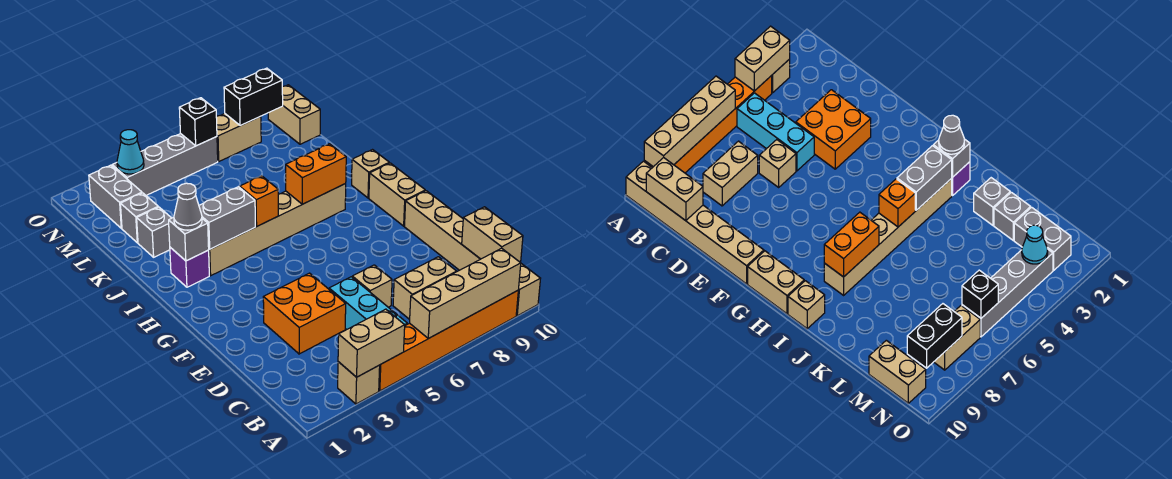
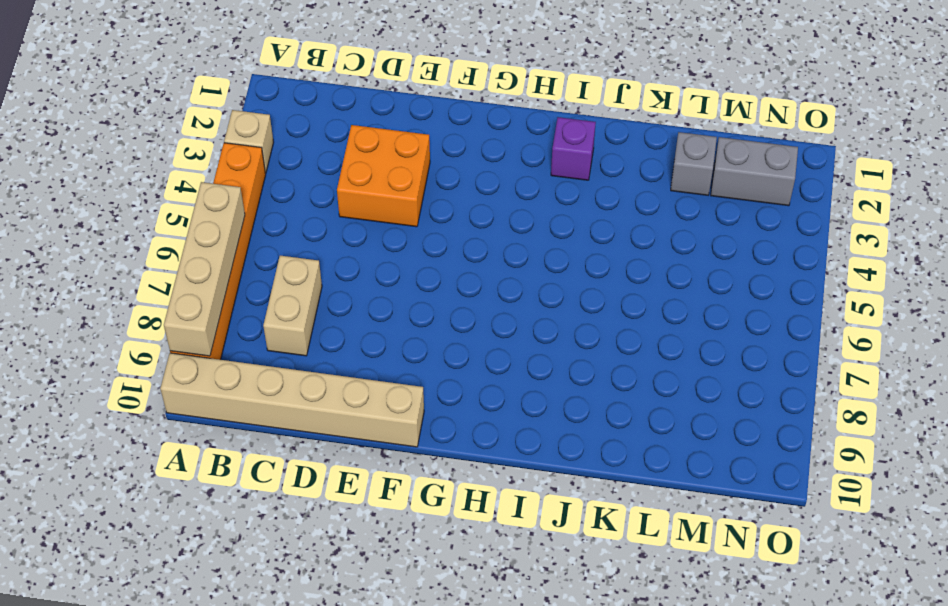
none -> cyan 1x3 brick [329,277,407,330]
none -> tan 1x1 brick [352,265,392,307]
none -> tan 1x2 brick [369,163,425,226]

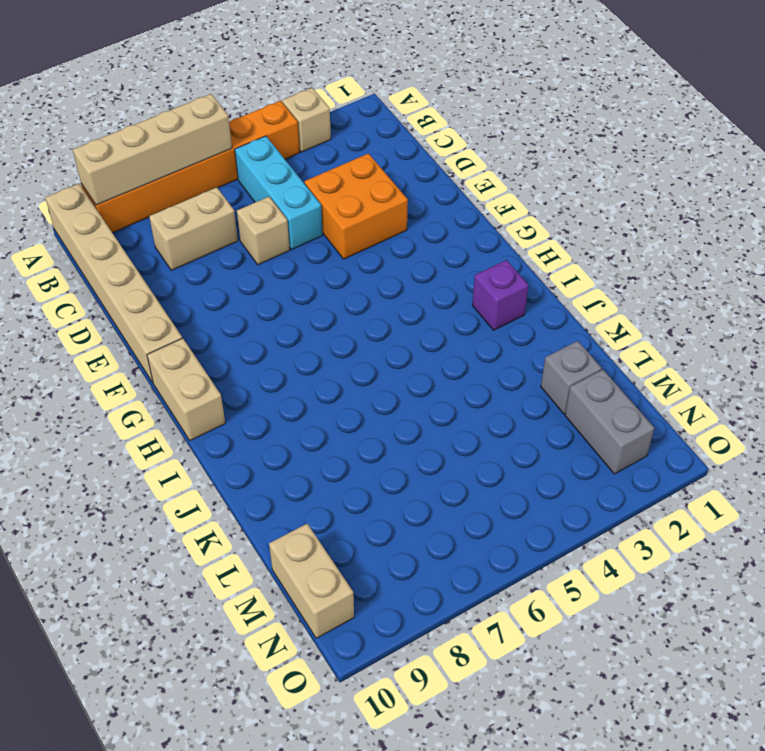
none -> tan 1x6 brick [209,184,346,276]
none -> tan 1x1 brick [352,150,389,198]
none -> grey 1x1 brick [137,207,171,257]

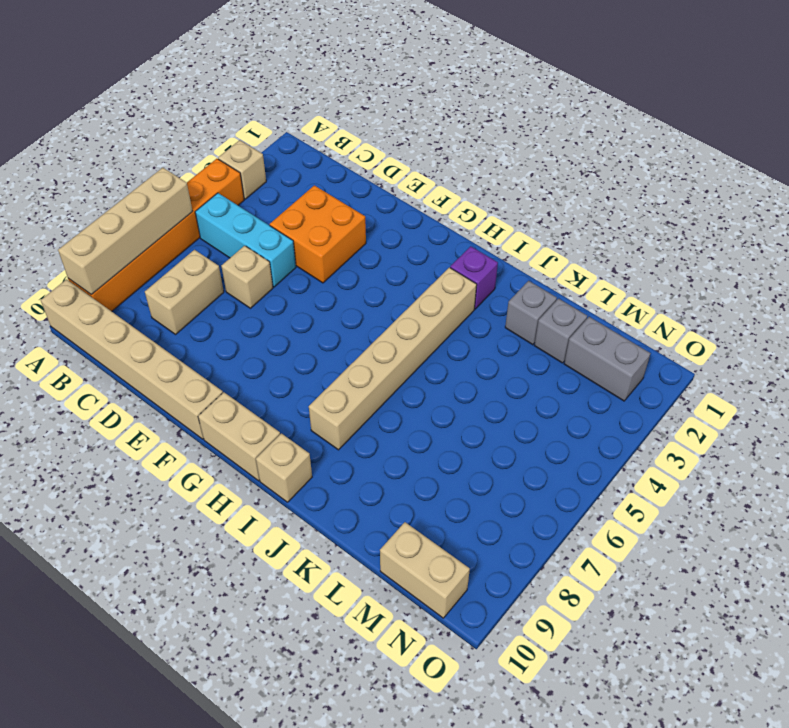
none -> grey 1x4 brick [112,134,218,195]
none -> tan 1x2 brick [216,114,261,161]
none -> tan 1x2 brick [338,309,405,377]

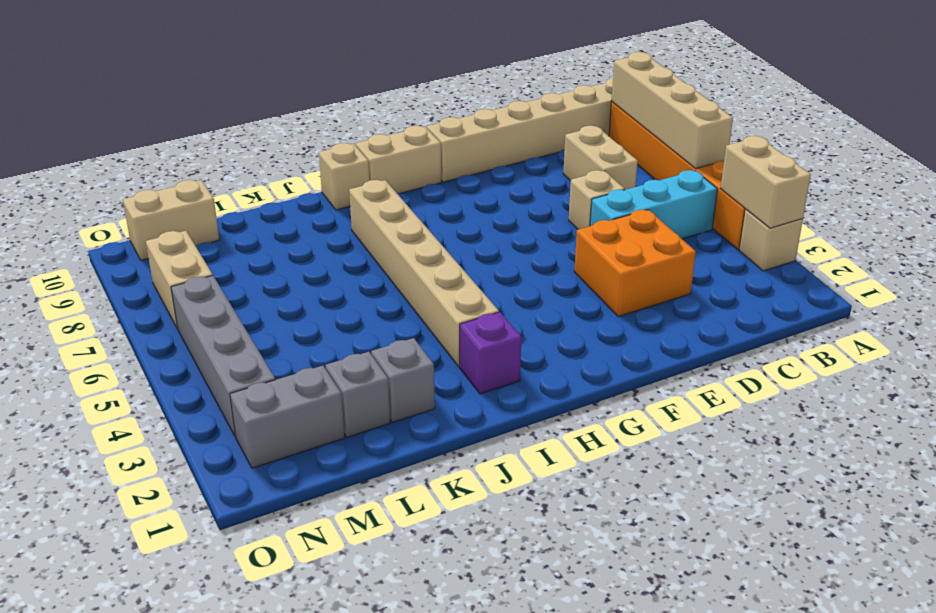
none -> tan 1x2 brick [462,207,523,263]
none -> grey 1x1 brick [169,218,209,261]
none -> grey 1x2 brick [199,187,255,249]

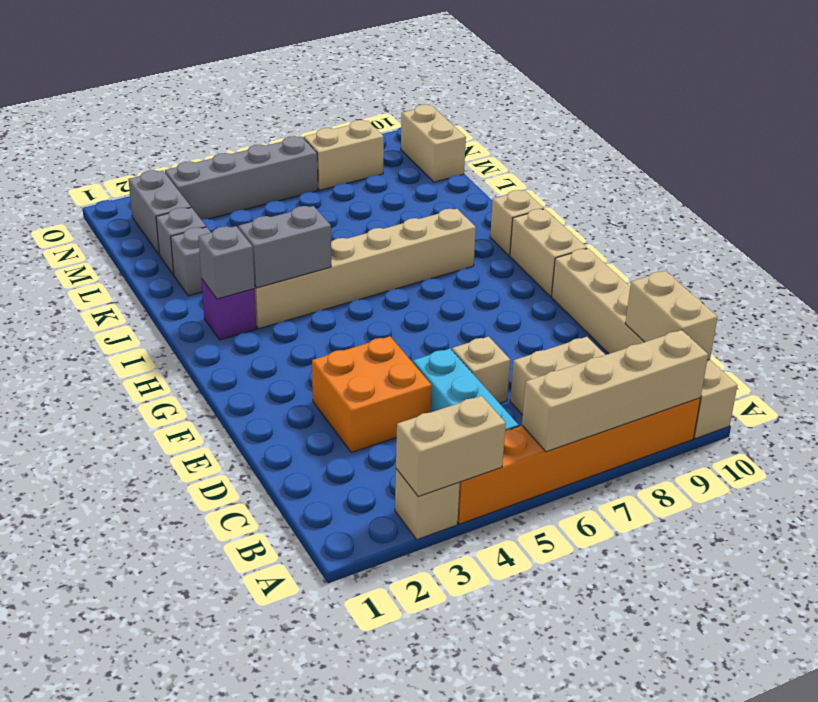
none -> orange 1x1 brick [240,176,278,226]
none -> orange 1x2 brick [286,144,346,204]
none -> cyan 1x1 cone [117,130,144,174]

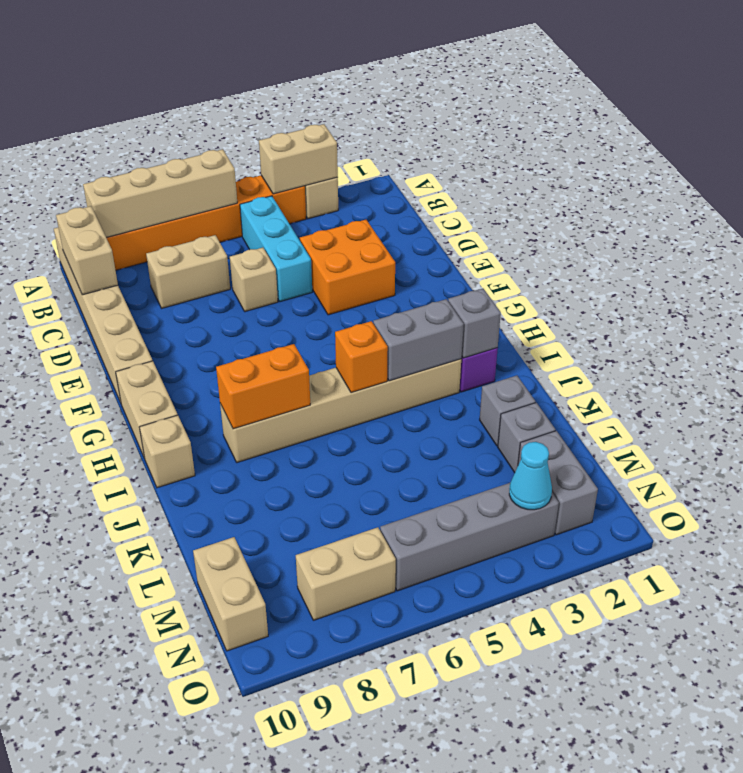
none -> black 1x1 brick [179,98,217,146]
none -> black 1x2 brick [224,68,283,126]
none -> grey 1x1 cone [174,183,202,230]

